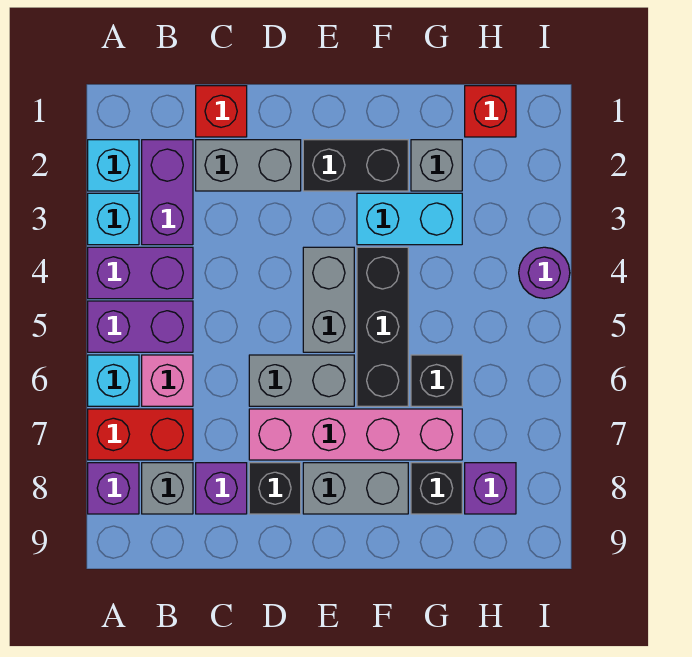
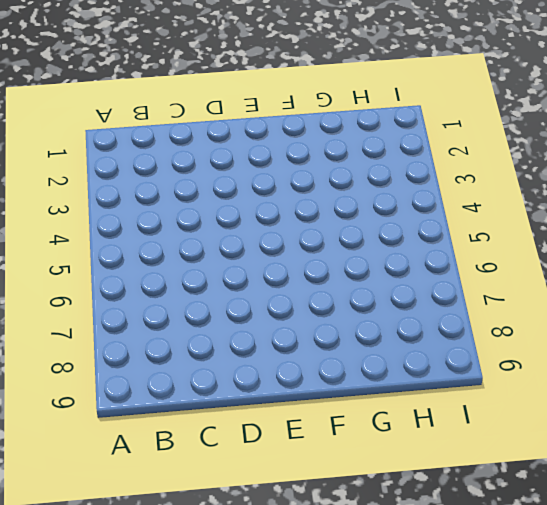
none -> cyan 1x1 brick [88,140,139,191]
none -> cyan 1x1 brick [88,193,139,245]
none -> purple 1x2 brick [88,247,193,299]

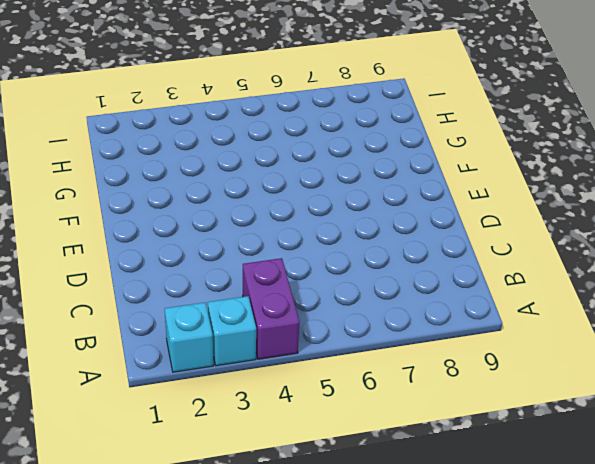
none -> purple 1x2 brick [88,301,193,352]
none -> cyan 1x1 brick [88,355,139,406]
none -> red 1x2 brick [88,409,193,460]

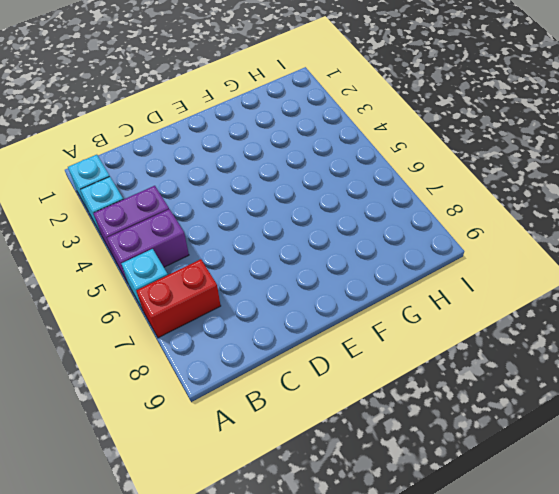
none -> purple 1x1 brick [88,463,139,514]
none -> purple 1x2 brick [142,140,193,245]
none -> pink 1x1 brick [142,355,193,406]

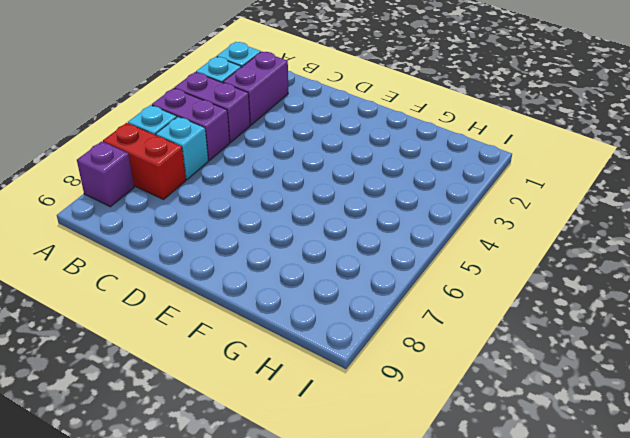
cyan 1x1 brick [156,117,208,179] -> pink 1x1 brick [142,355,193,406]
none -> grey 1x1 brick [142,463,193,514]
none -> red 1x1 brick [196,86,247,137]
none -> grey 1x2 brick [196,140,301,191]

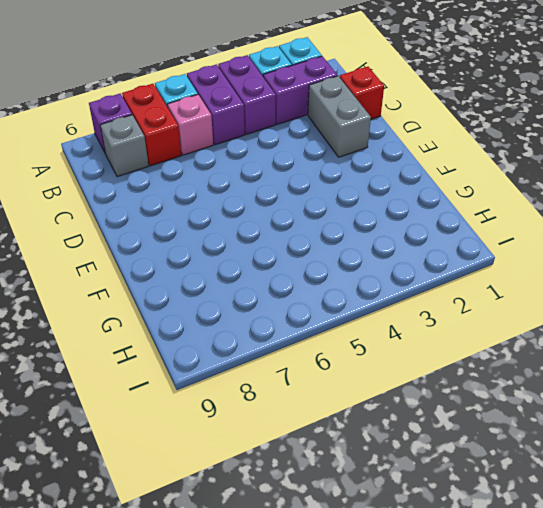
none -> purple 1x1 brick [196,463,247,514]
none -> grey 1x2 brick [249,355,354,406]
none -> pink 1x4 brick [249,409,462,460]

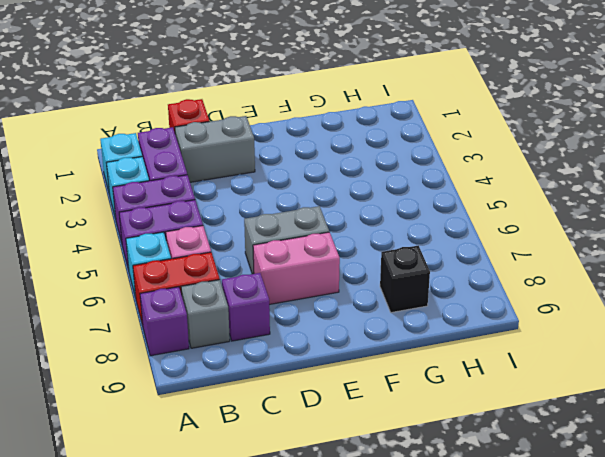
pink 1x2 brick [253,232,340,305] -> pink 1x4 brick [249,409,462,460]
none -> black 1x1 brick [249,463,301,514]
none -> black 1x2 brick [303,140,408,191]
none -> grey 1x2 brick [303,247,354,352]

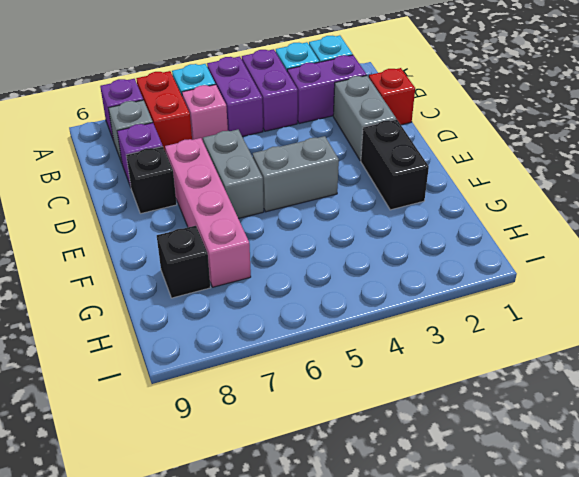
none -> grey 1x2 brick [303,463,408,514]
none -> cyan 1x2 brick [357,193,462,245]
none -> black 1x3 brick [357,247,408,406]

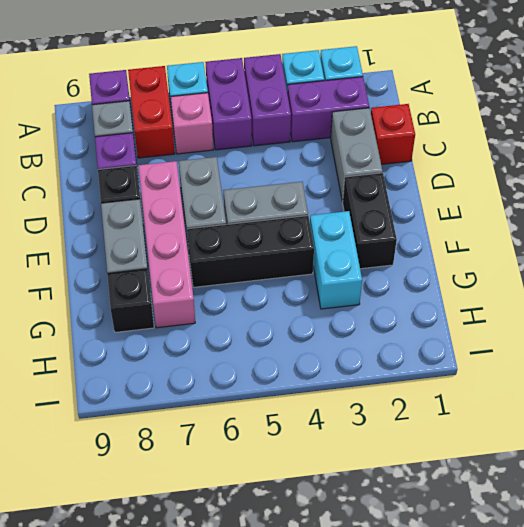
none -> grey 1x1 brick [411,140,462,191]
none -> black 1x1 brick [411,355,462,406]
none -> red 1x1 brick [465,86,516,137]

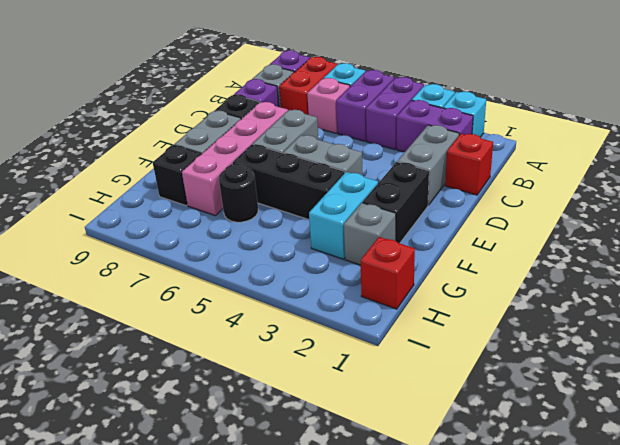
black 1x1 round brick [219,164,258,222] -> black 1x1 brick [411,355,462,406]
none -> purple 1x1 brick [465,463,516,514]
none -> purple 1x1 round brick [519,247,570,299]

